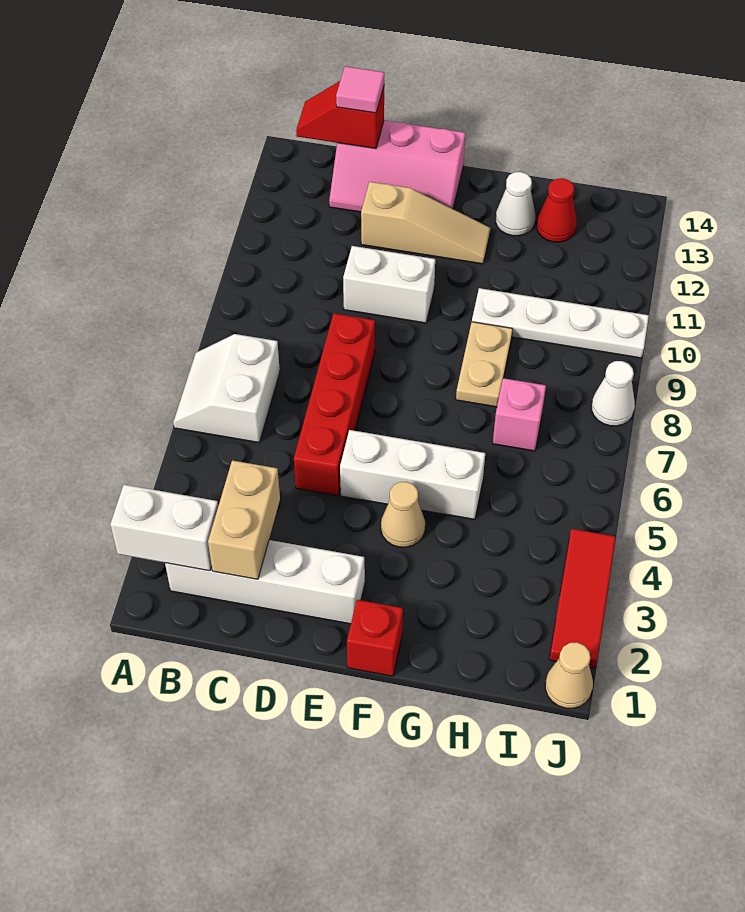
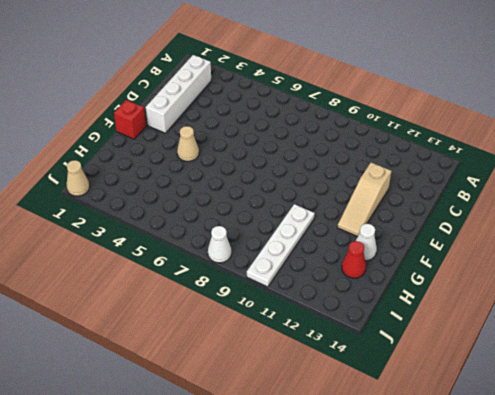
none -> white 2x2 slope [173,334,280,442]
none -> pink 2x3 slope [329,120,465,212]
none -> red 1x4 brick [294,314,375,496]

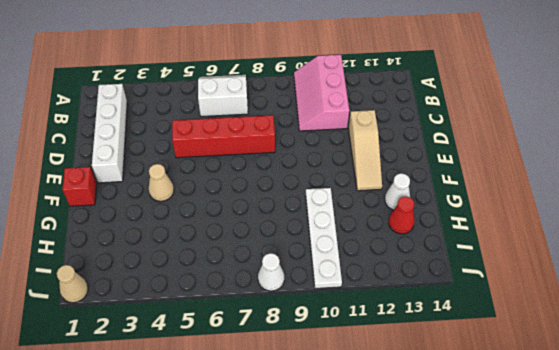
pink 2x3 slope [294,55,349,131] -> pink 2x3 slope moved to [329,120,465,212]
none -> white 1x2 brick [343,246,435,323]
none -> white 1x3 brick [340,430,485,519]
none -> tan 1x2 plate [456,322,513,407]

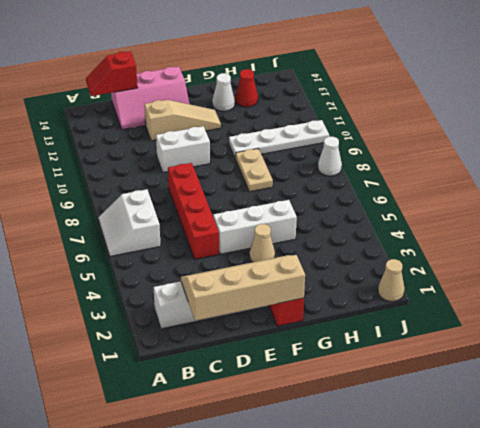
tan 2x4 slope [181,255,305,321] -> tan 1x2 brick [208,460,280,579]
none -> pink 1x1 brick [493,378,546,451]
none -> red 1x3 tile [549,529,616,668]
none -> white 1x2 brick [110,485,218,571]

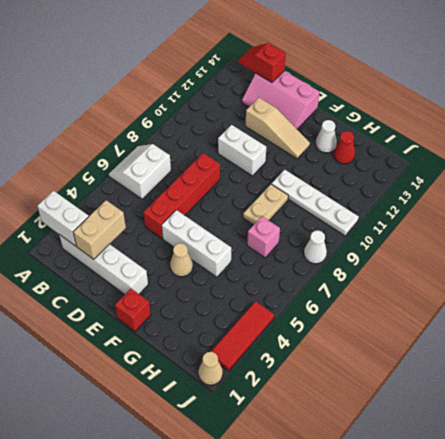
none -> pink 1x1 tile [336,66,384,113]

